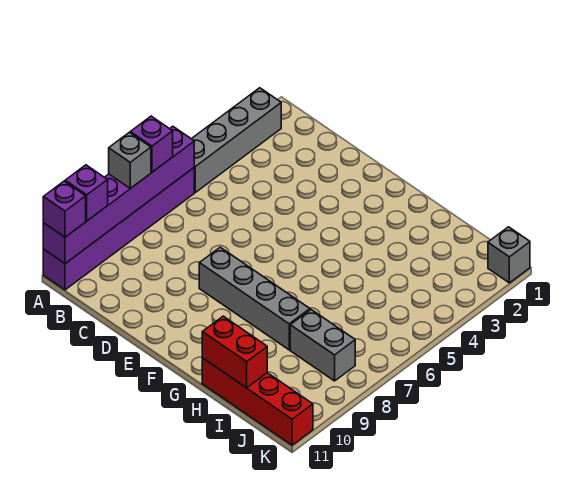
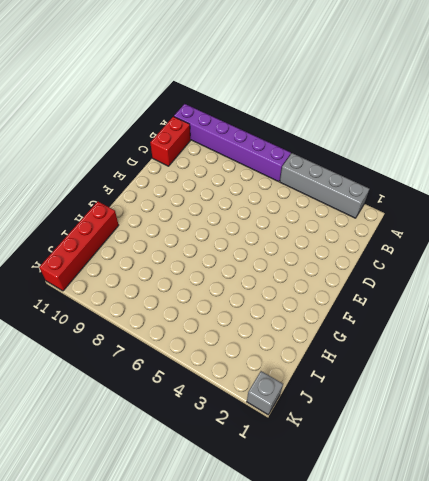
red 1x2 brick [150,117,191,166] -> red 1x2 brick moved to [202,316,267,388]
none -> grey 1x4 brick [199,247,310,350]
none -> grey 1x2 brick [290,310,355,381]
none -> purple 1x6 brick [43,126,194,263]

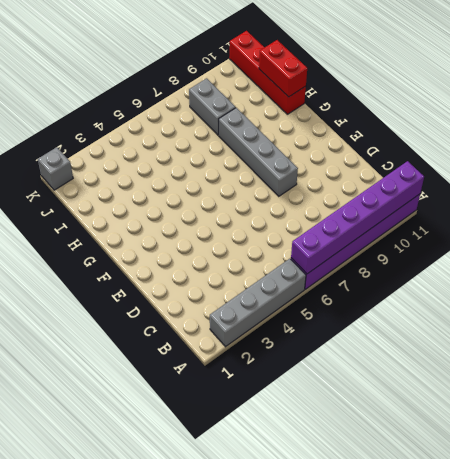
none -> purple 1x1 brick [130,116,173,172]
none -> grey 1x1 brick [109,132,151,188]
none -> purple 1x1 brick [65,165,108,221]

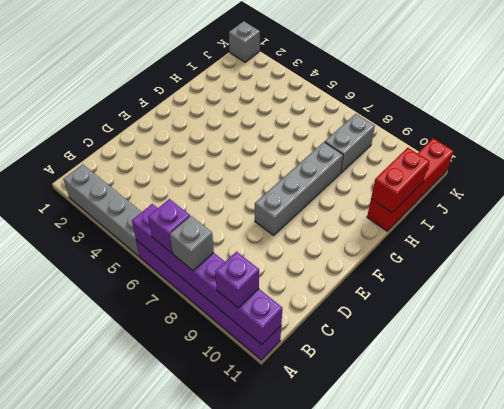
none -> purple 1x1 brick [43,181,86,237]

